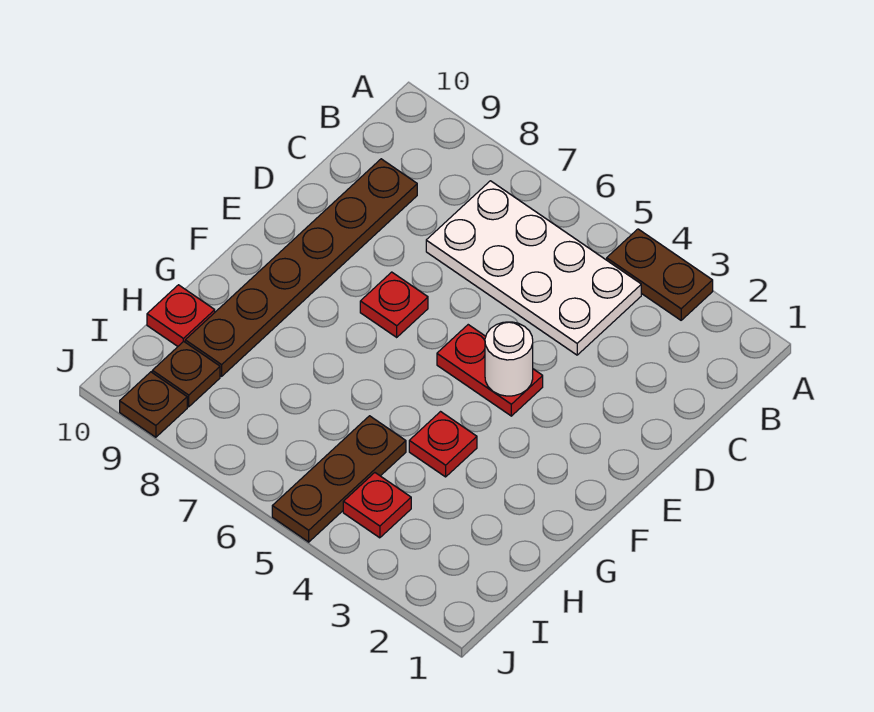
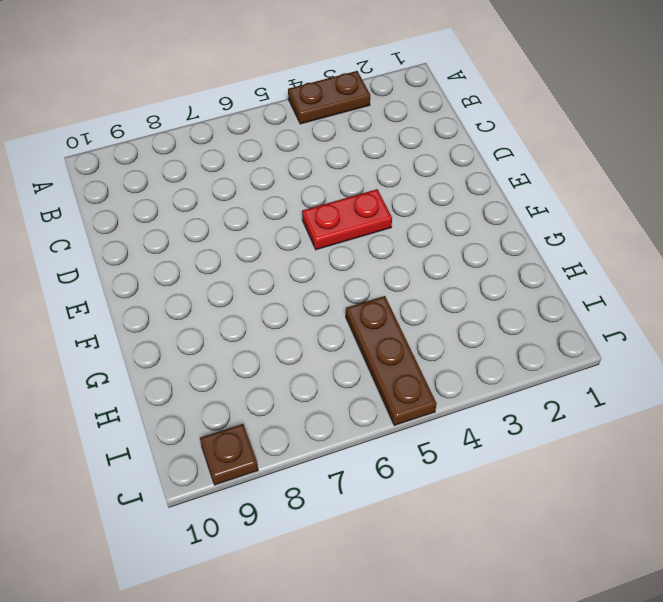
none -> white 2x4 plate [426,181,641,355]
none -> brown 1x6 plate [185,159,417,376]
none -> red 1x1 plate [360,272,428,337]

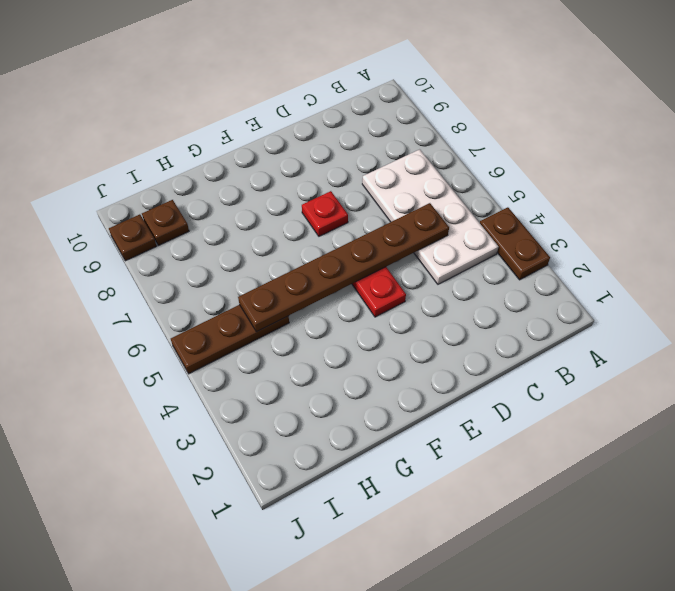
brown 1x6 plate [238,203,449,332] -> brown 1x6 plate moved to [185,159,417,376]
none -> red 1x1 plate [409,412,477,477]
none -> red 1x1 plate [147,285,215,346]
none -> red 1x1 plate [343,473,411,538]

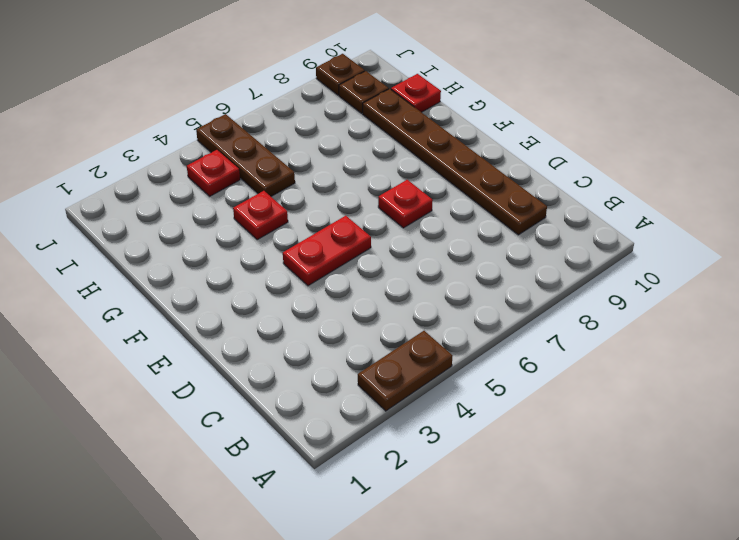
none -> white 2x4 plate [426,181,641,355]
none -> white 1x1 round brick [485,322,533,396]

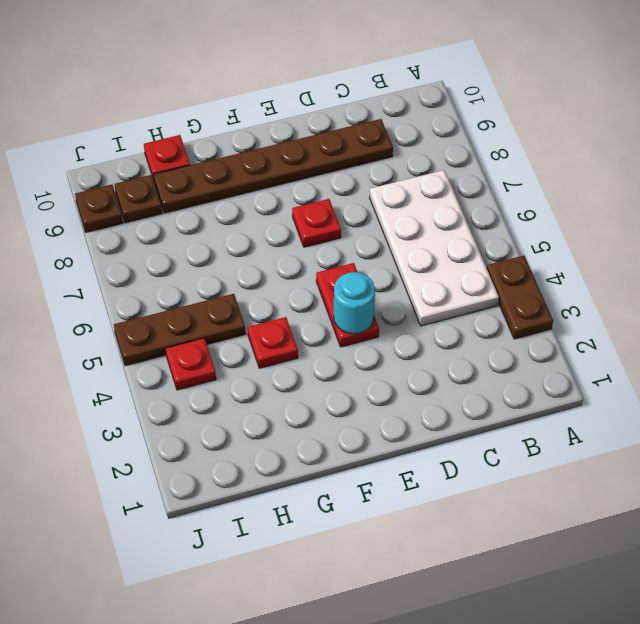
cyan 1x1 round brick [334,272,375,334] -> white 1x1 round brick [485,322,533,396]

